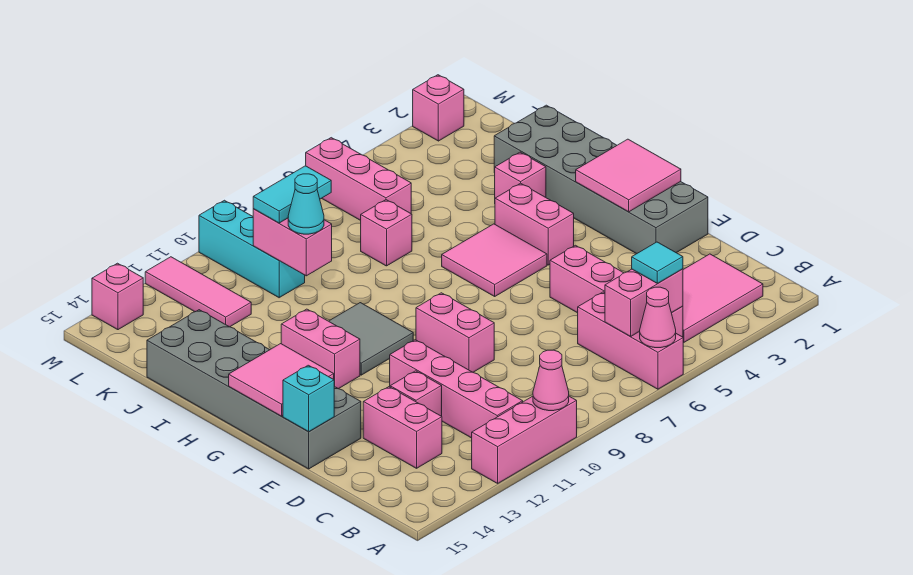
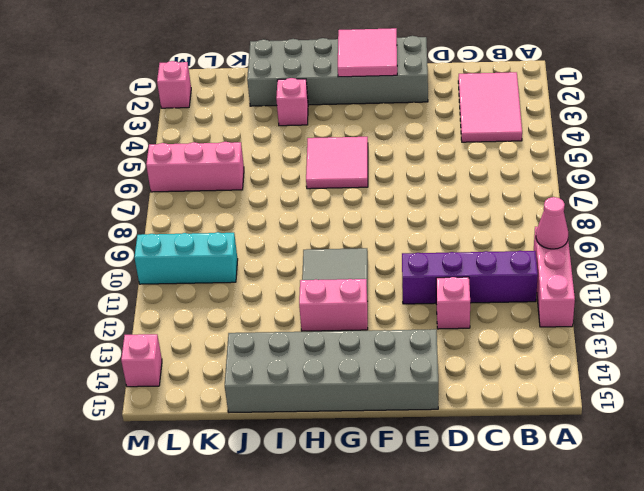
purple 1x4 brick [402,251,538,304] -> pink 1x4 brick [390,340,523,438]
none -> pink 1x3 brick [578,292,683,389]
none -> pink 1x4 brick [550,245,683,337]
none -> pink 1x2 brick [363,387,442,468]
none -> pink 1x2 brick [416,293,494,372]

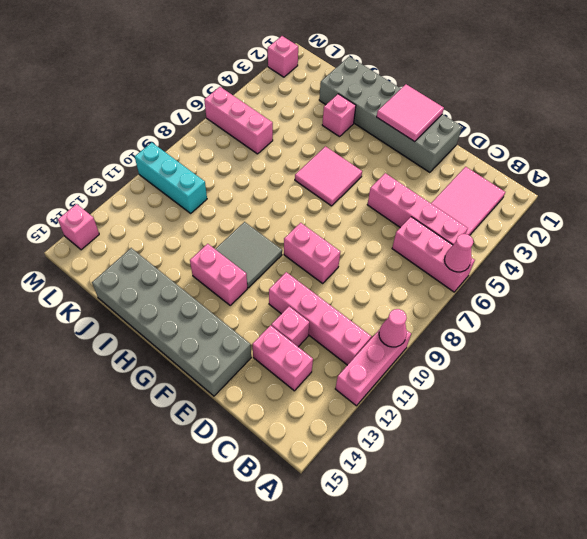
none -> pink 1x2 brick [495,183,574,265]
none -> pink 1x1 brick [361,200,412,266]
none -> pink 1x3 tile [145,257,251,327]
none -> pink 1x2 brick [605,269,683,337]

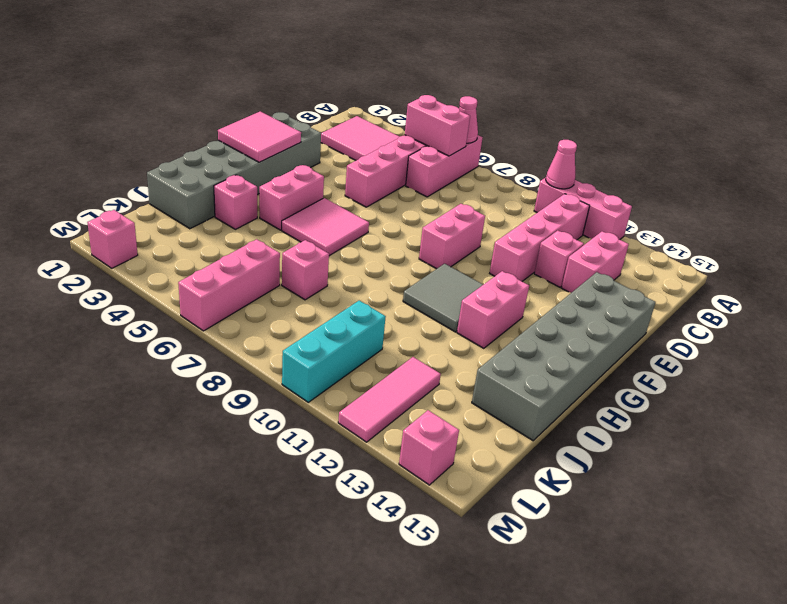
none -> cyan 1x1 brick [283,365,335,432]
none -> pink 2x2 tile [229,344,334,416]
none -> pink 1x2 brick [253,209,332,276]
none -> cyan 1x1 tile [632,242,683,283]

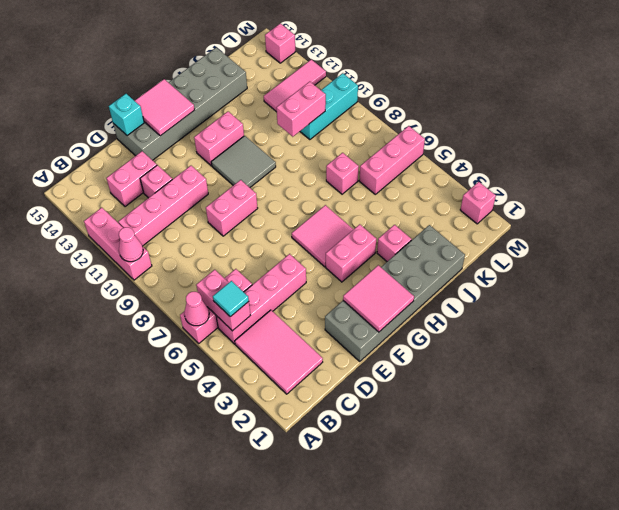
none -> cyan 1x1 cone [288,174,324,234]
none -> cyan 1x2 tile [253,166,331,223]

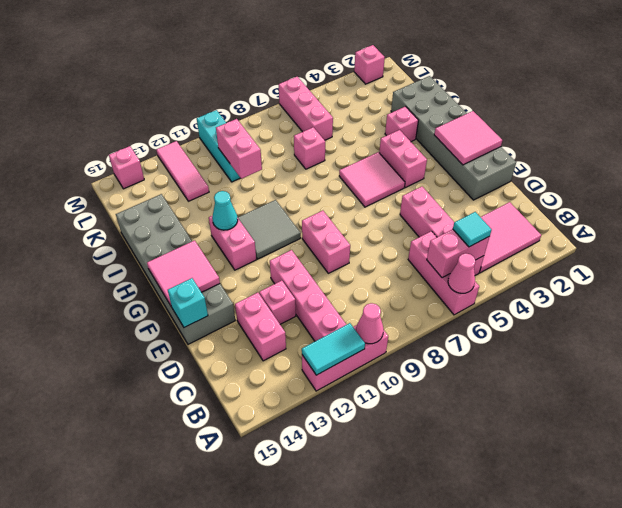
cyan 1x2 tile [302,323,365,375] -> cyan 1x2 tile moved to [253,166,331,223]
cyan 1x1 cone [212,191,238,230] -> cyan 1x1 cone moved to [288,174,324,234]

